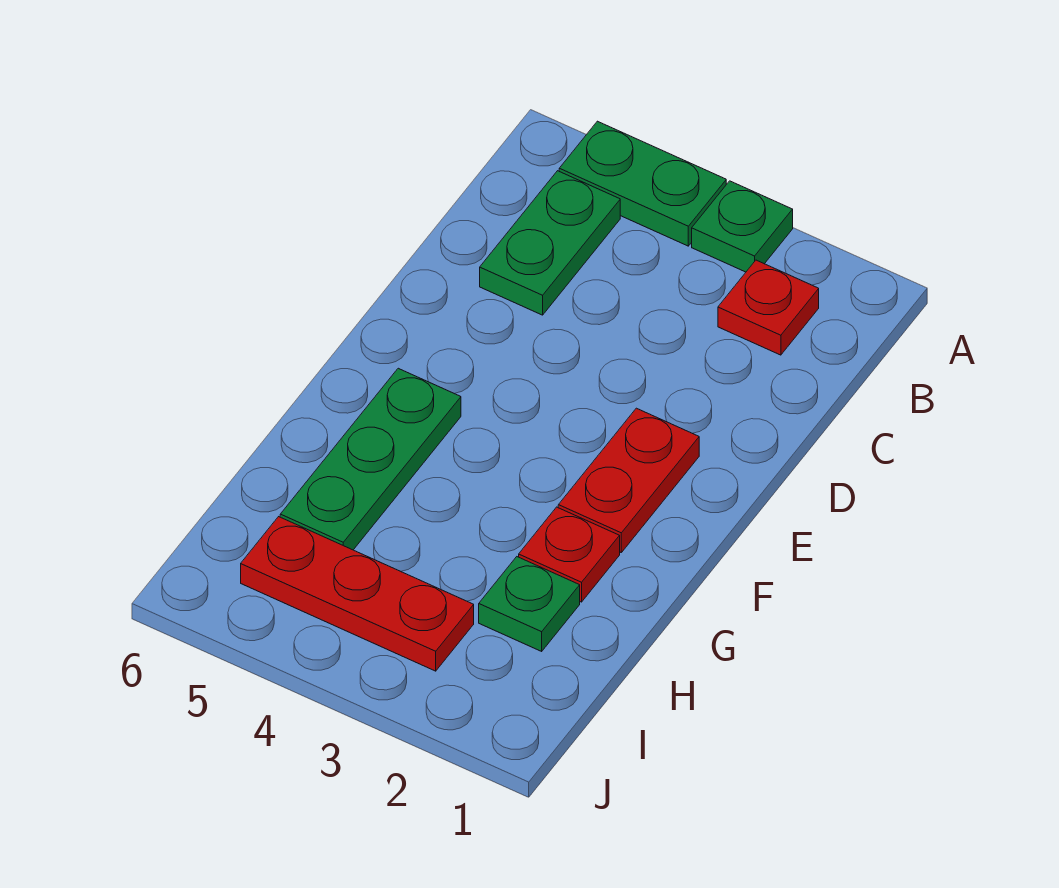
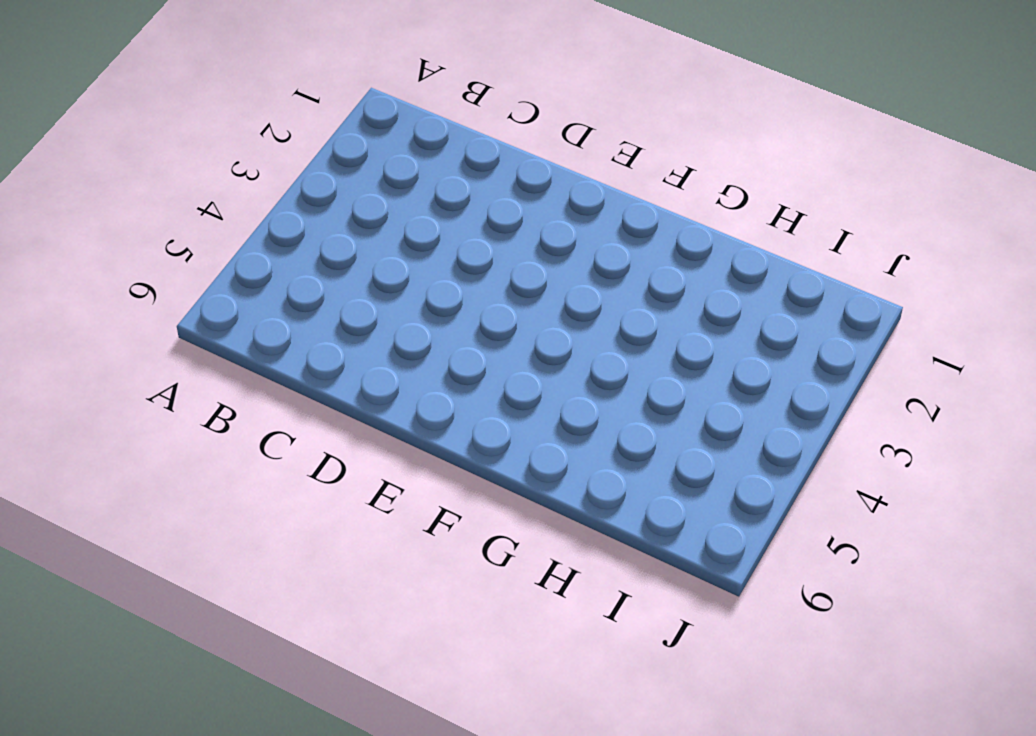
none -> green 1x1 plate [692,181,793,272]
none -> green 1x2 plate [559,121,726,246]

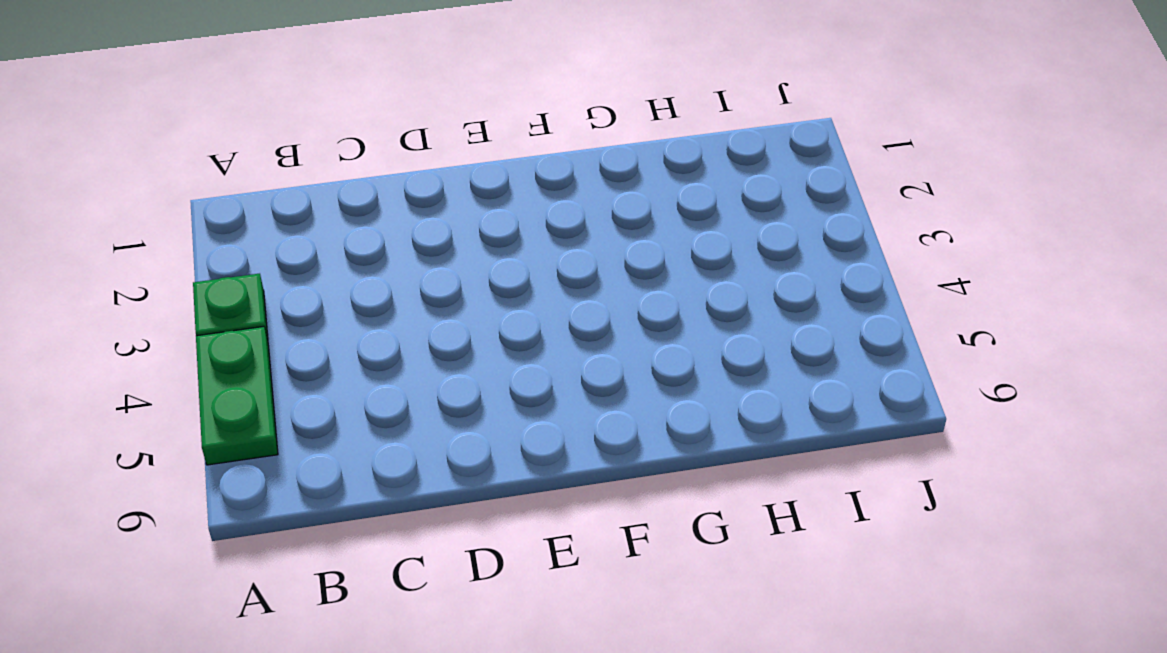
none -> red 1x1 plate [718,260,819,355]
none -> green 1x2 plate [480,171,620,315]

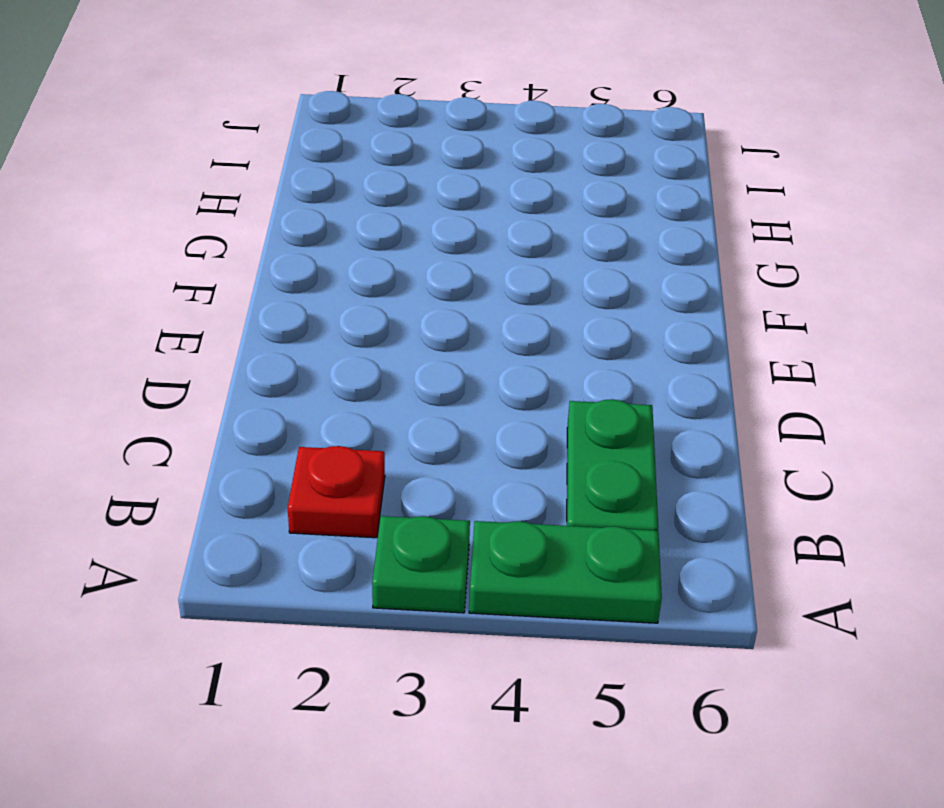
none -> red 1x2 plate [558,408,699,552]
none -> green 1x3 plate [280,368,461,550]

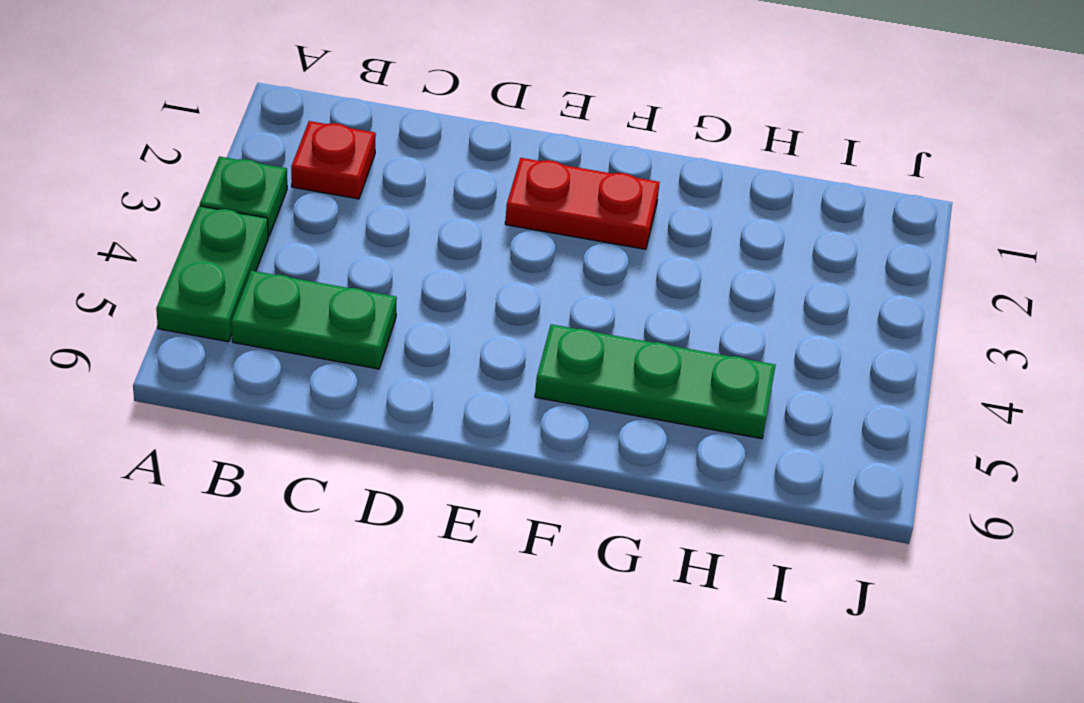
none -> red 1x1 plate [519,507,620,602]
none -> green 1x1 plate [479,557,580,651]

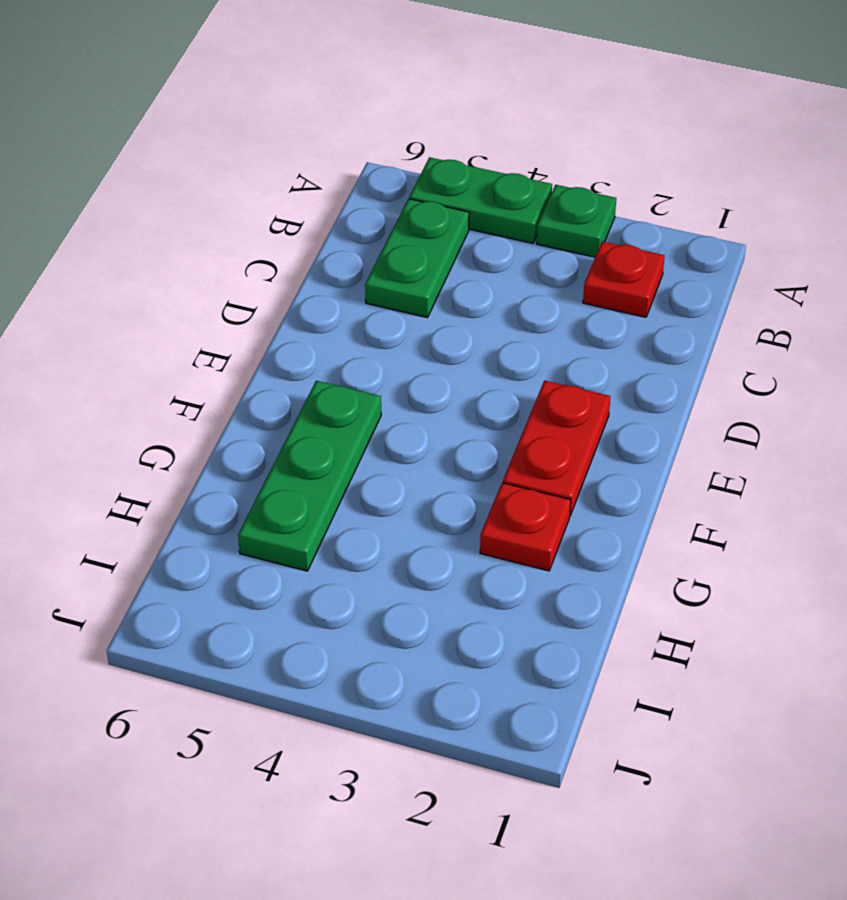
none -> green 1x1 plate [479,557,580,651]
none -> red 1x3 plate [241,517,474,671]

